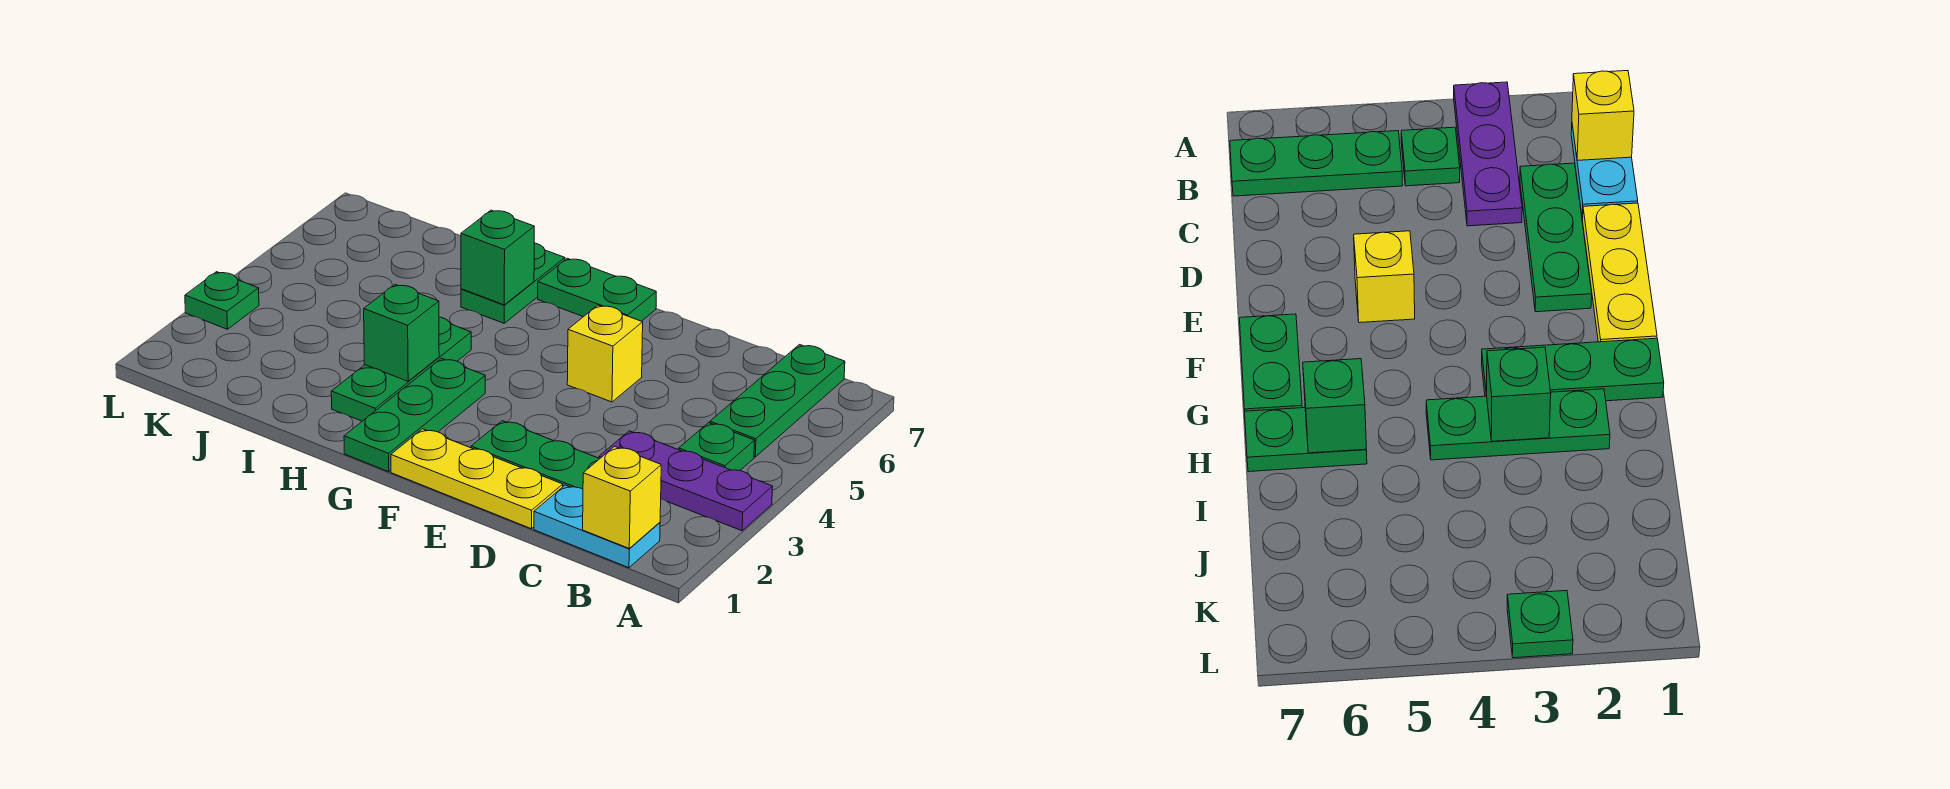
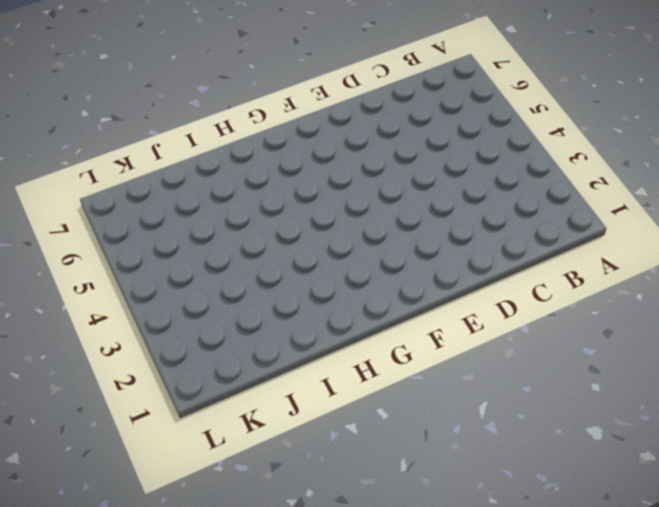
none -> purple 1x3 plate [599,431,773,531]
none -> cyan 1x2 plate [534,485,660,568]
none -> green 1x1 plate [679,423,755,471]

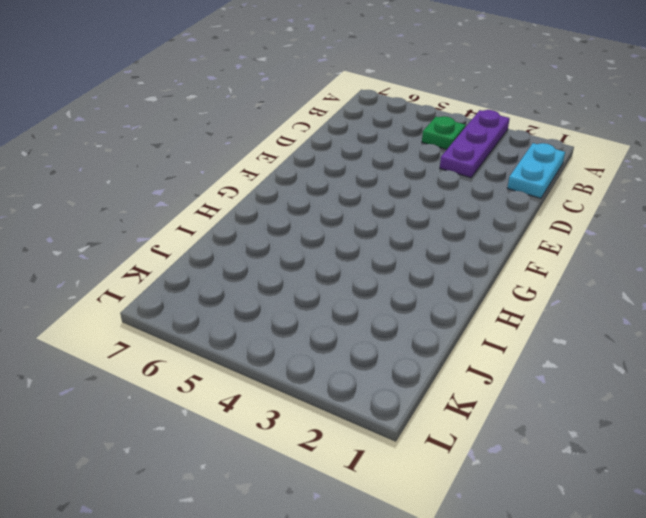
none -> green 1x3 plate [710,345,845,457]
none -> green 1x3 plate [471,421,599,489]
none -> yellow 1x3 plate [391,429,563,529]

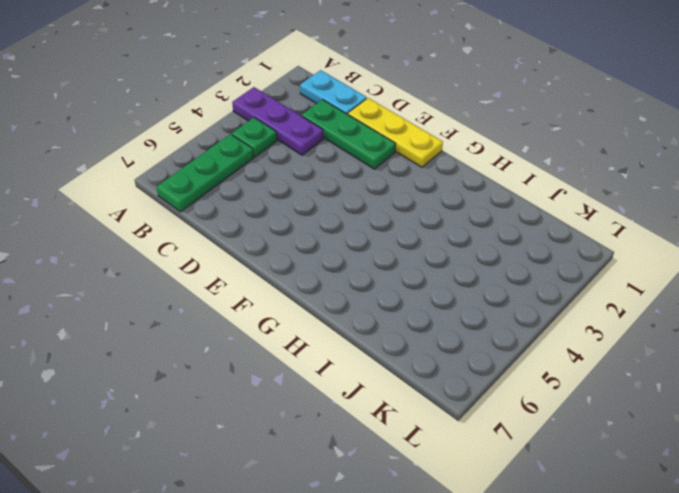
none -> yellow 1x1 brick [567,305,643,402]
none -> green 1x2 plate [538,258,656,321]
none -> green 1x3 plate [344,359,485,472]

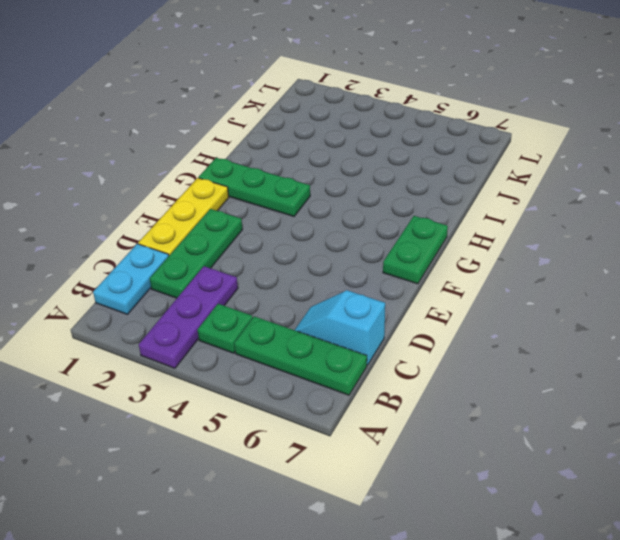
cyan 1x2 slope [295,290,385,365] -> none
none -> yellow 1x1 brick [567,305,643,402]
none -> green 1x3 plate [331,317,471,421]
none -> green 1x2 plate [461,243,565,323]

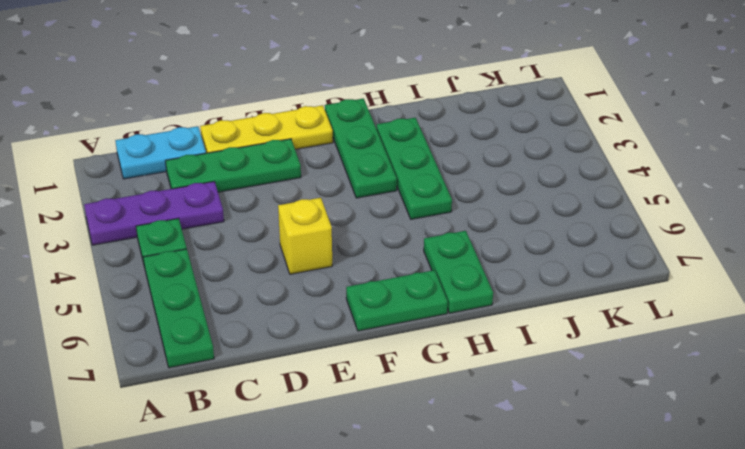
none -> green 1x1 plate [185,272,259,329]
none -> yellow 1x1 brick [583,447,661,548]
none -> green 1x1 brick [364,285,439,381]

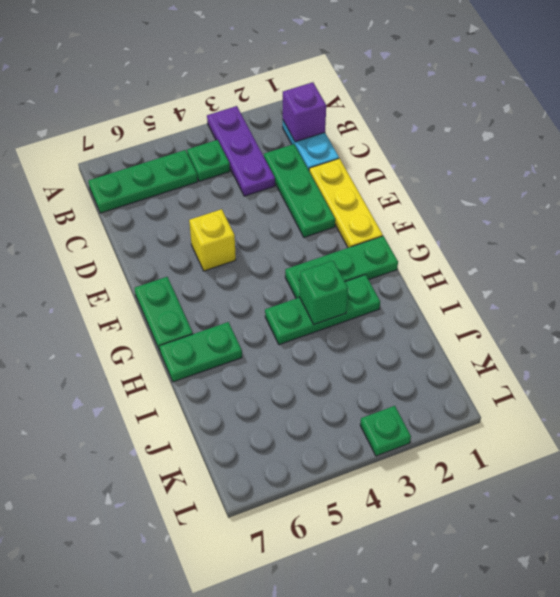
purple 1x1 brick [283,82,326,142] -> yellow 1x1 brick [583,447,661,548]
none -> green 1x1 brick [461,210,534,305]

